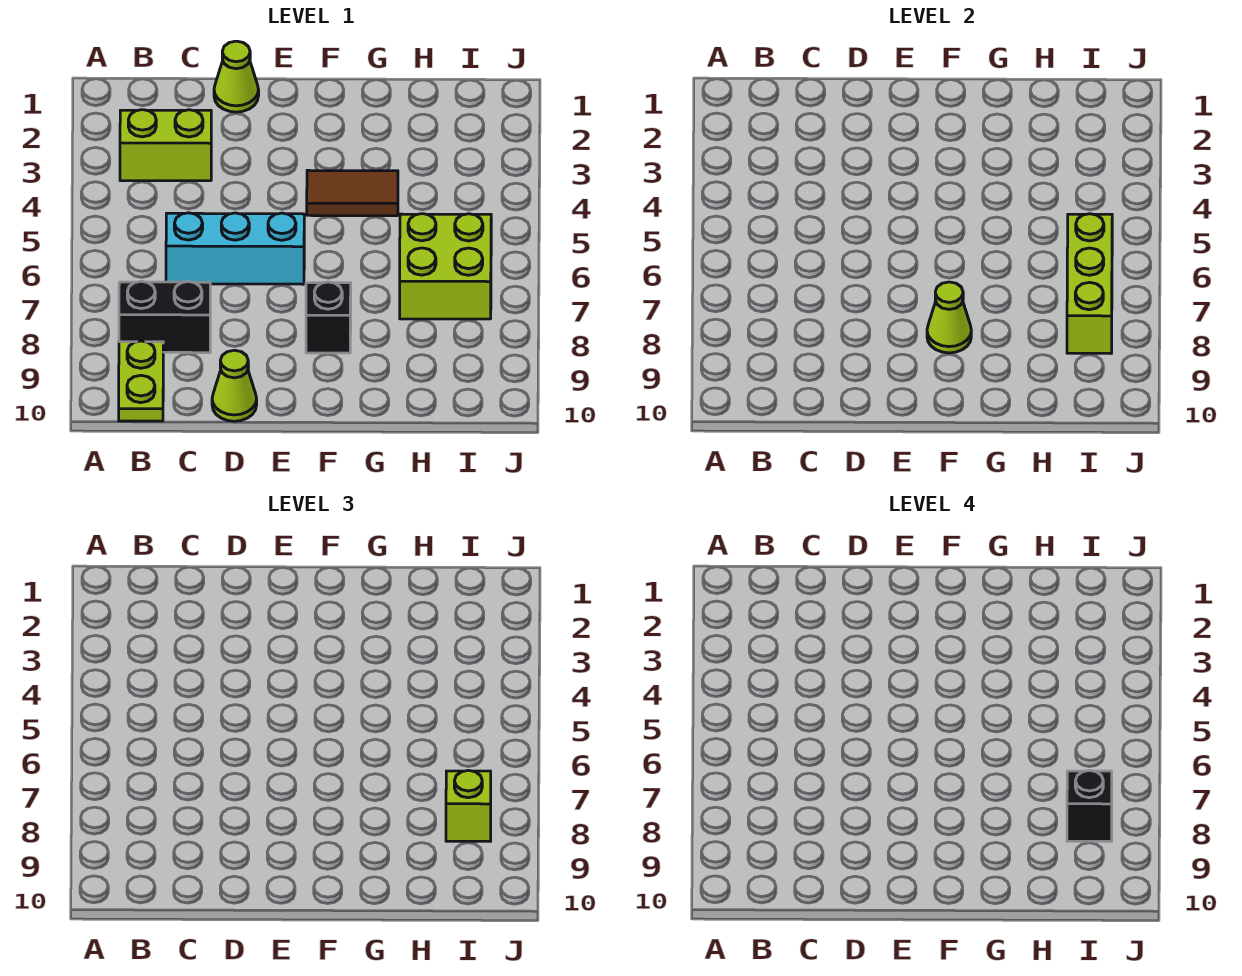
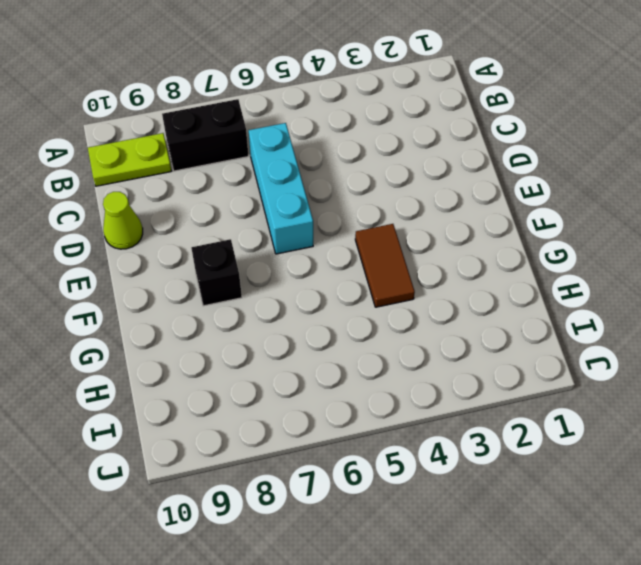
black 1x2 brick [162,99,249,171] -> black 1x2 brick turned to [119,281,210,353]
none -> lime 1x2 brick [120,110,211,181]
none -> lime 1x1 cone [214,41,259,112]
none -> lime 2x2 brick [400,214,491,319]

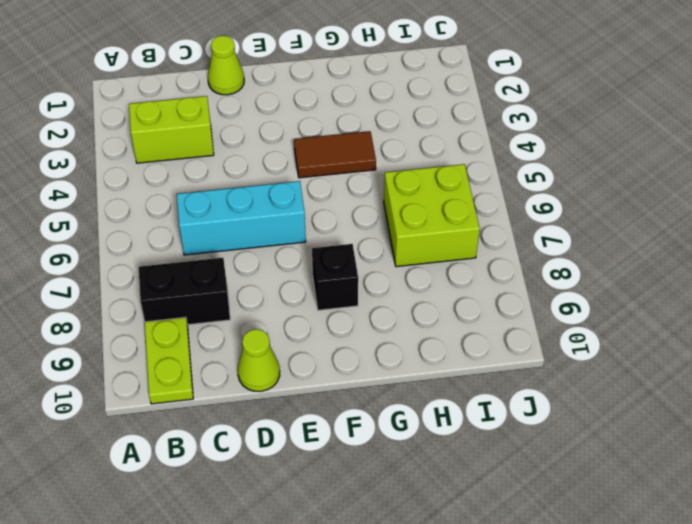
none -> lime 1x1 cone [927,282,971,353]
none -> lime 1x3 brick [1067,214,1112,353]
none -> lime 1x1 brick [446,770,491,841]

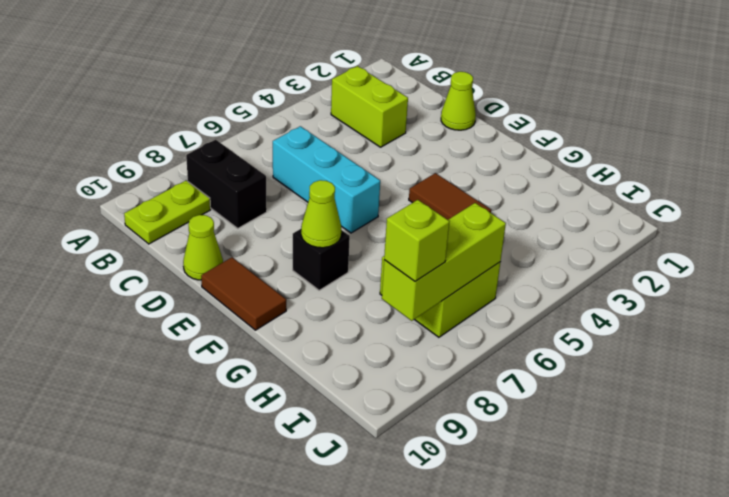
brown 1x2 tile [201,257,286,330] -> none
none -> black 1x1 brick [1067,770,1112,841]

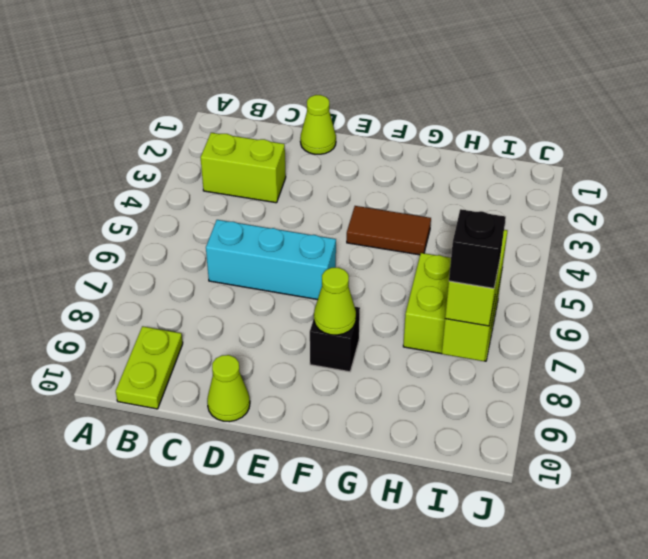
none -> black 1x2 brick [119,281,210,353]

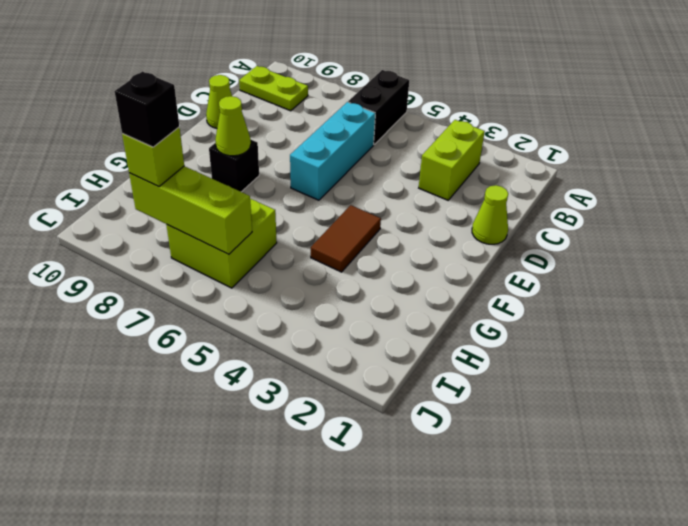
black 1x2 brick [348,70,409,144] -> black 1x2 brick moved to [119,281,210,353]

